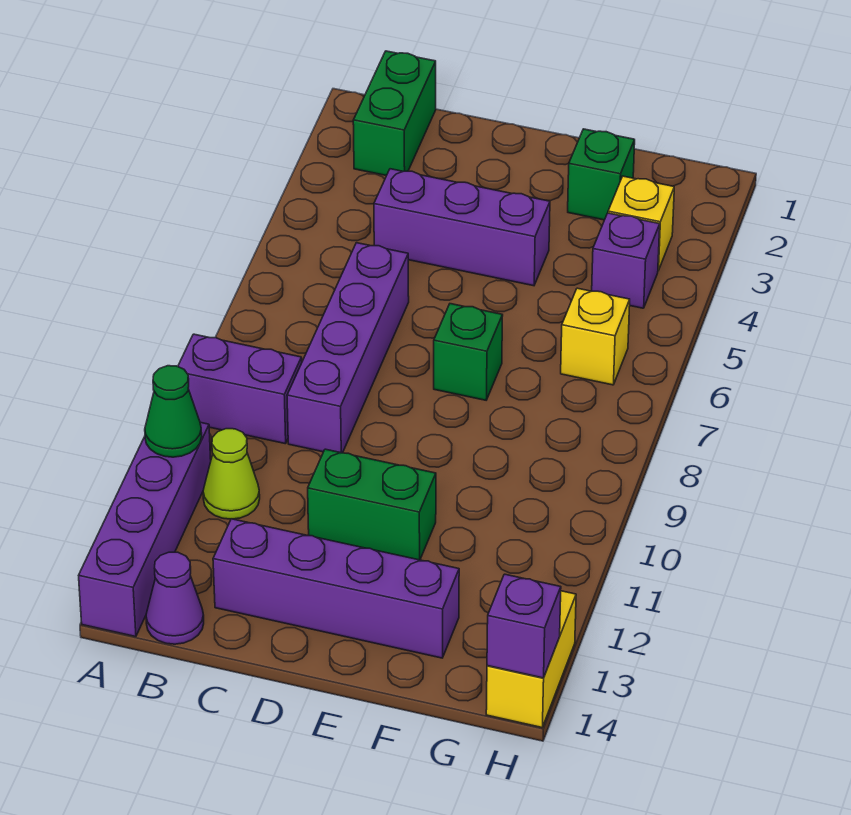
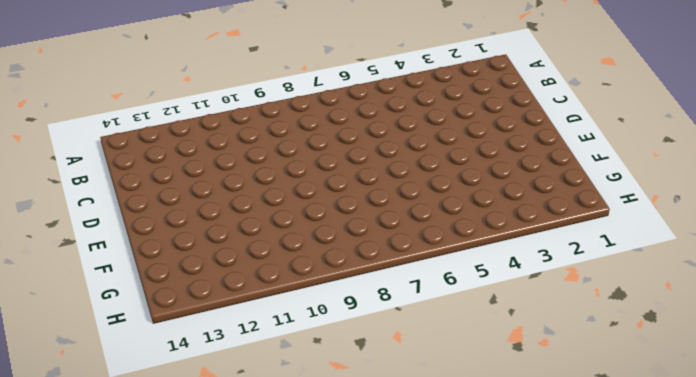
none -> purple 1x2 brick [178,334,302,444]
none -> purple 1x4 brick [79,422,211,637]
none -> green 1x2 brick [353,51,436,176]

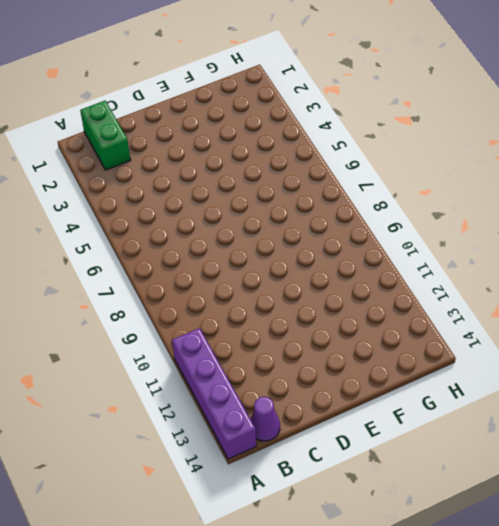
none -> purple 1x2 brick [178,334,302,444]
none -> lime 1x1 cone [203,429,260,519]
none -> purple 1x3 brick [374,169,550,286]

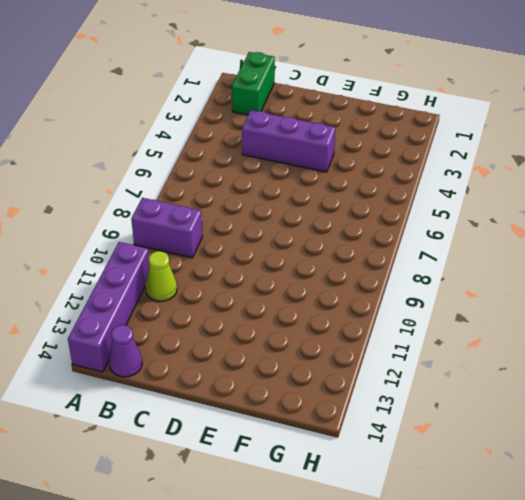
none -> purple 1x4 brick [287,243,409,453]
none -> purple 1x4 brick [213,519,459,658]
none -> green 1x2 brick [308,449,436,560]

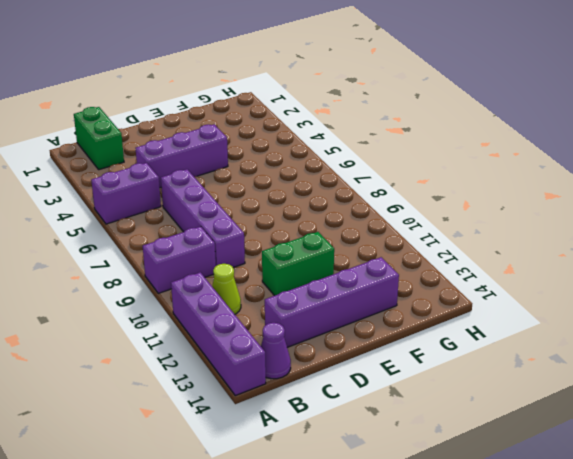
purple 1x2 brick [91,163,161,224] -> none
none -> green 1x1 brick [434,304,503,400]
none -> green 1x1 brick [568,129,635,220]
none -> yellow 1x1 brick [608,176,674,271]

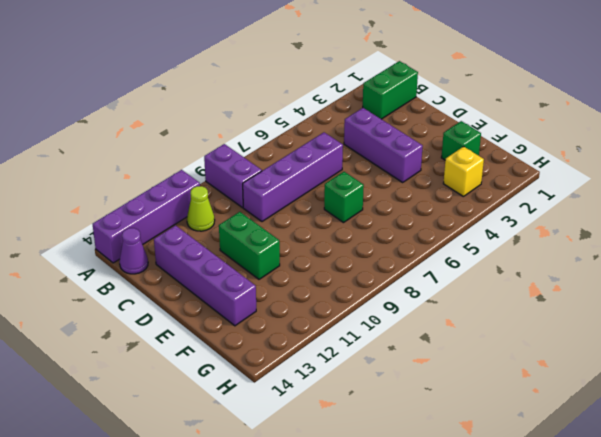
none -> purple 1x1 brick [592,213,660,308]
none -> yellow 1x1 brick [561,288,630,385]
none -> yellow 1x2 brick [486,591,576,728]

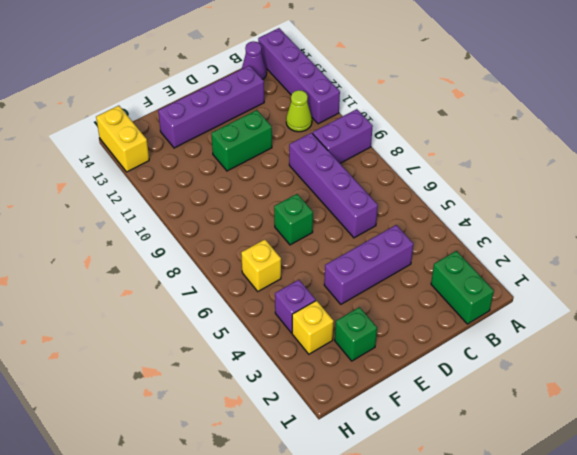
none -> green 1x1 cone [145,366,202,457]
none -> purple 1x1 brick [487,574,561,678]

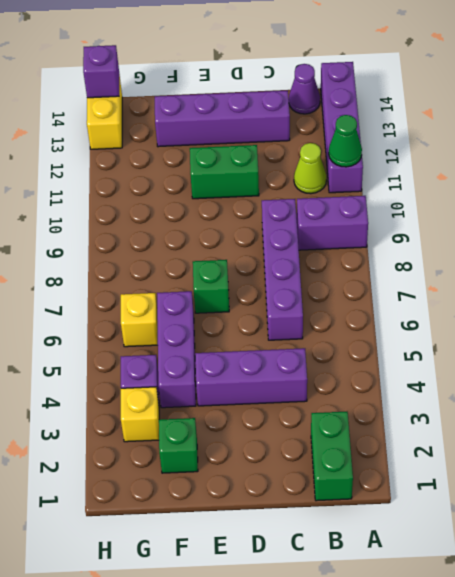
purple 1x3 brick [157,291,196,408] -> none

